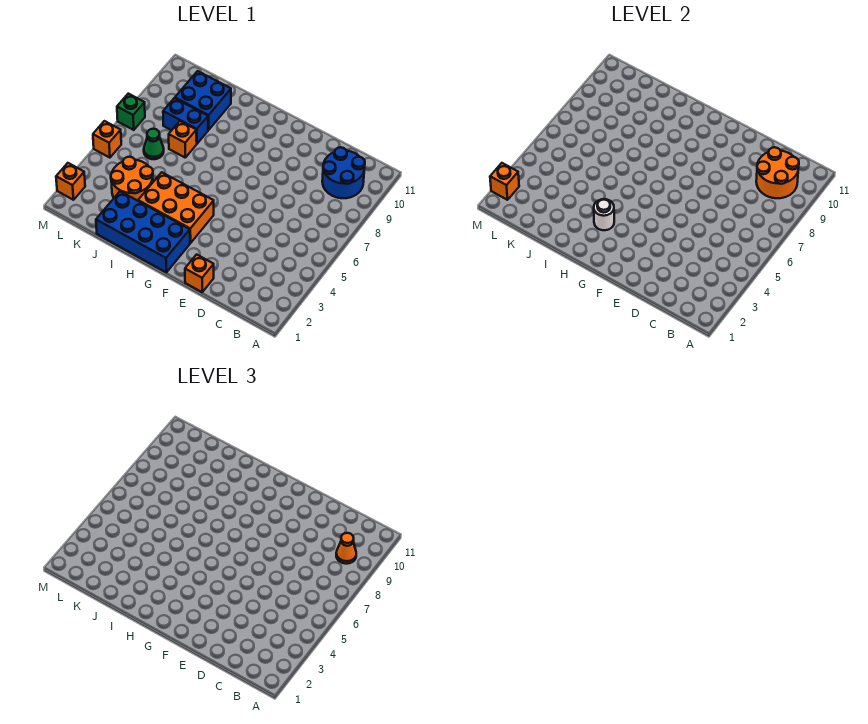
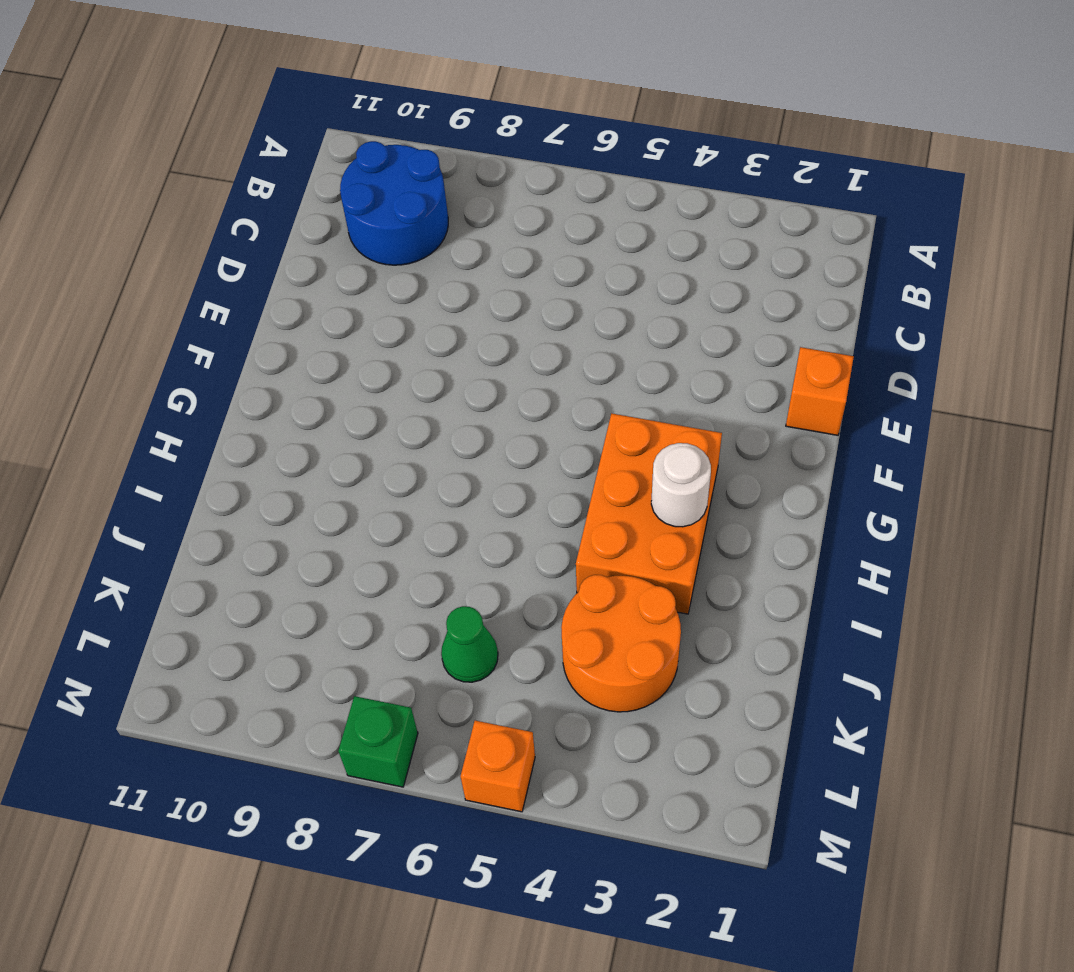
none -> blue 2x4 brick [96,191,190,272]
none -> orange 1x1 brick [169,121,197,157]
none -> blue 1x2 brick [163,98,208,144]

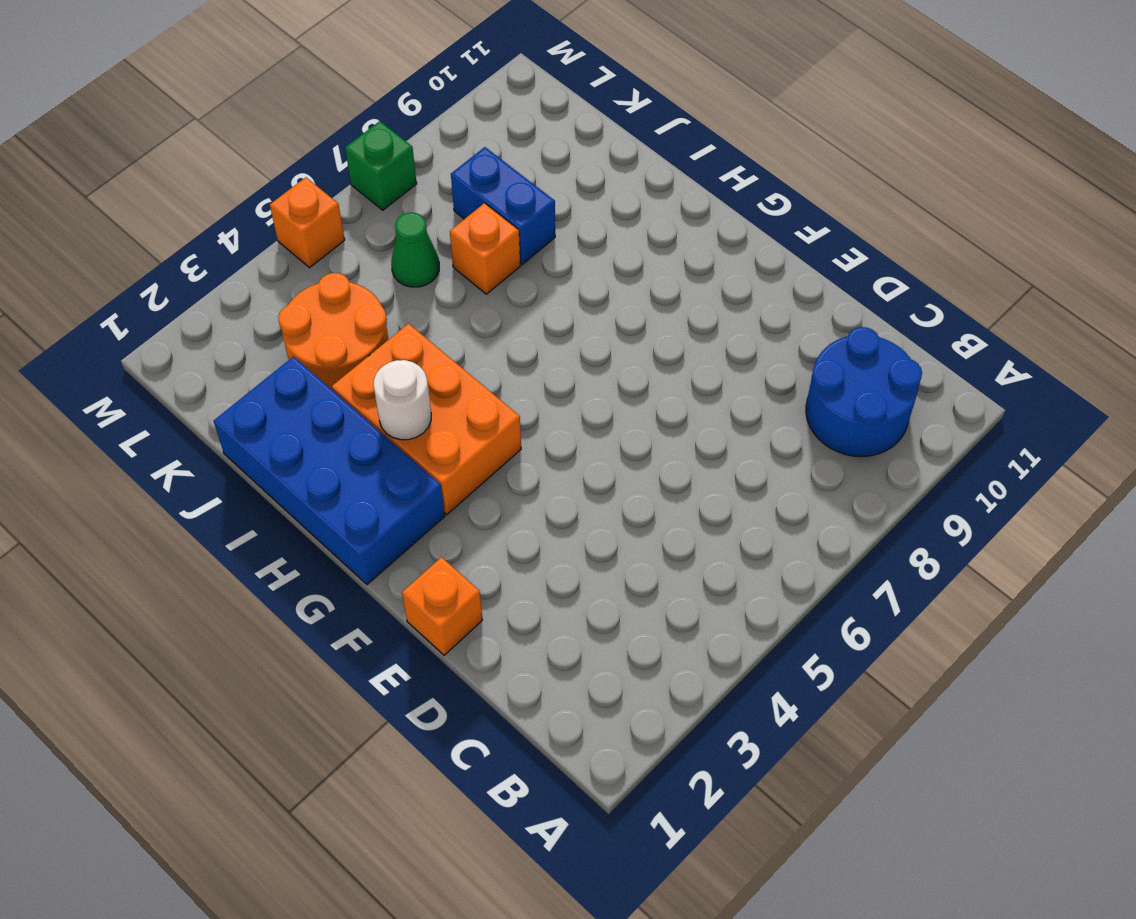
none -> blue 2x2 brick [175,71,231,130]
none -> orange 1x1 brick [56,163,85,200]
none -> orange 2x2 round brick [756,147,799,198]

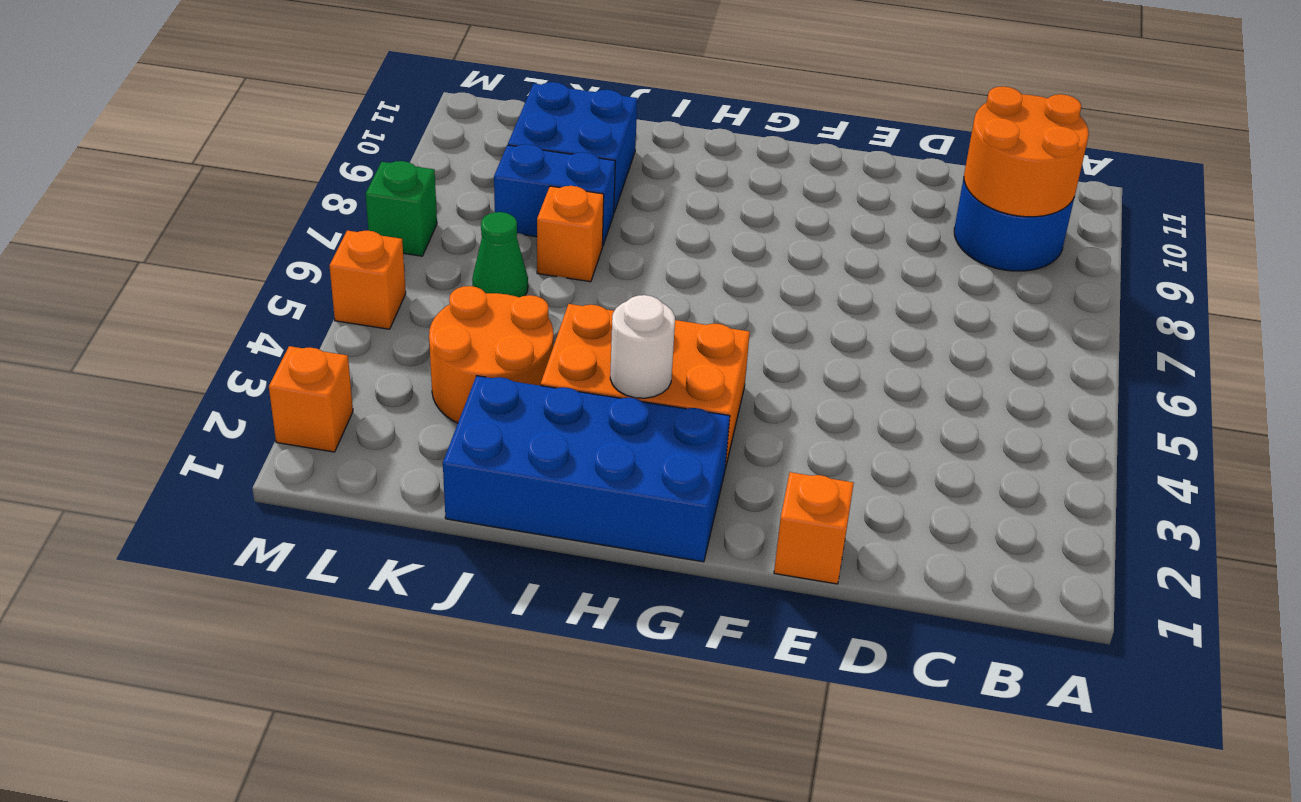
none -> orange 1x1 brick [490,163,519,200]
none -> orange 1x1 cone [336,533,356,564]

